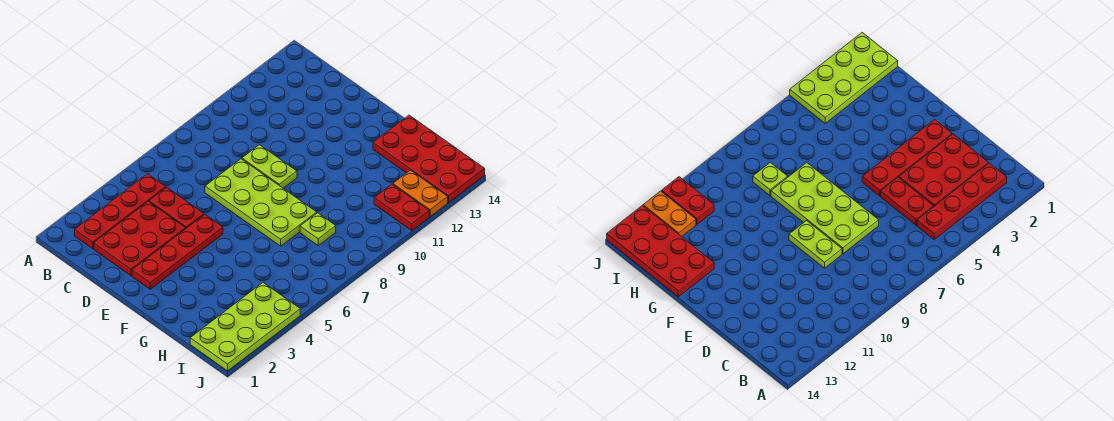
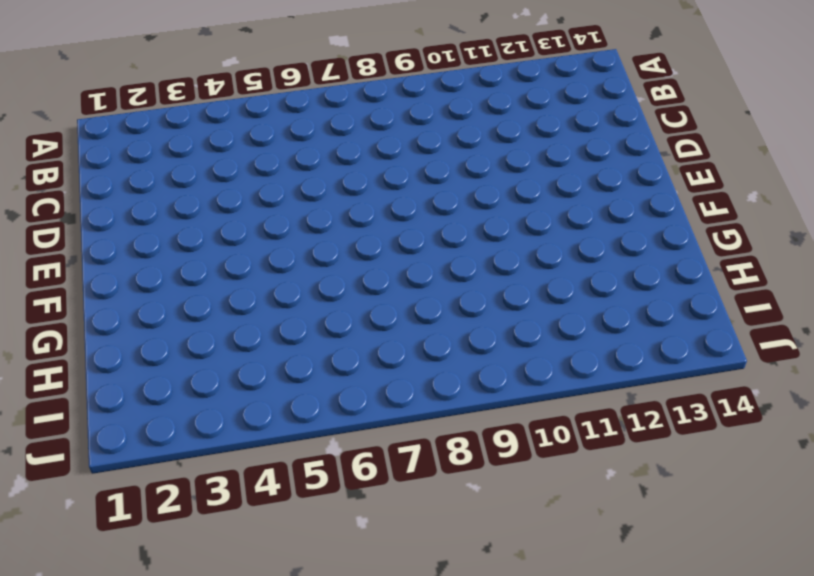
none -> red 1x4 plate [75,174,166,249]
none -> red 2x3 plate [94,201,186,276]

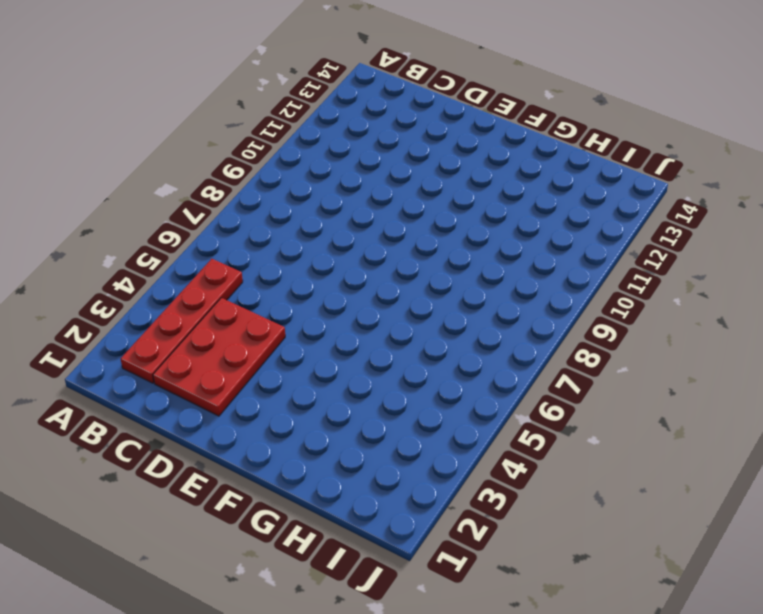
none -> red 1x2 plate [149,187,204,228]
none -> lime 2x4 plate [205,159,317,246]

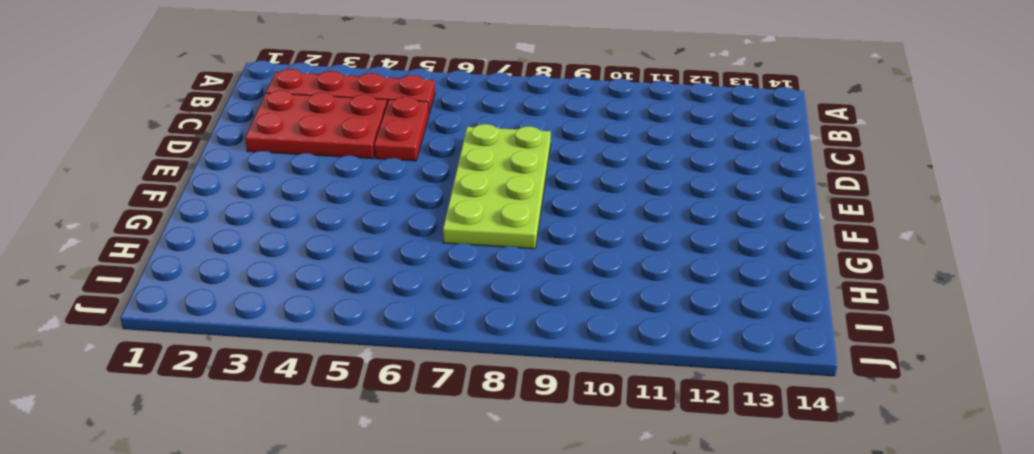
none -> lime 1x2 plate [242,145,297,188]
none -> red 1x4 plate [132,215,223,289]

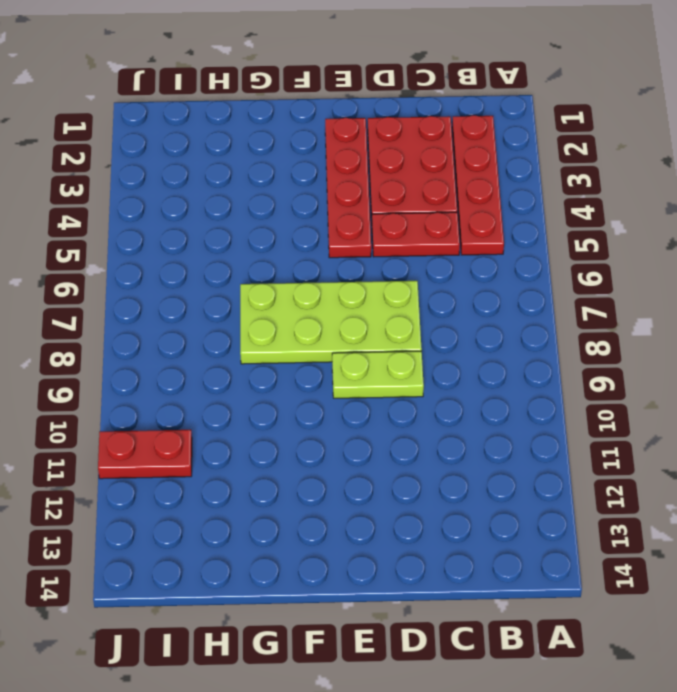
none -> red 2x4 plate [373,115,485,202]
none -> lime 1x1 plate [300,213,336,246]

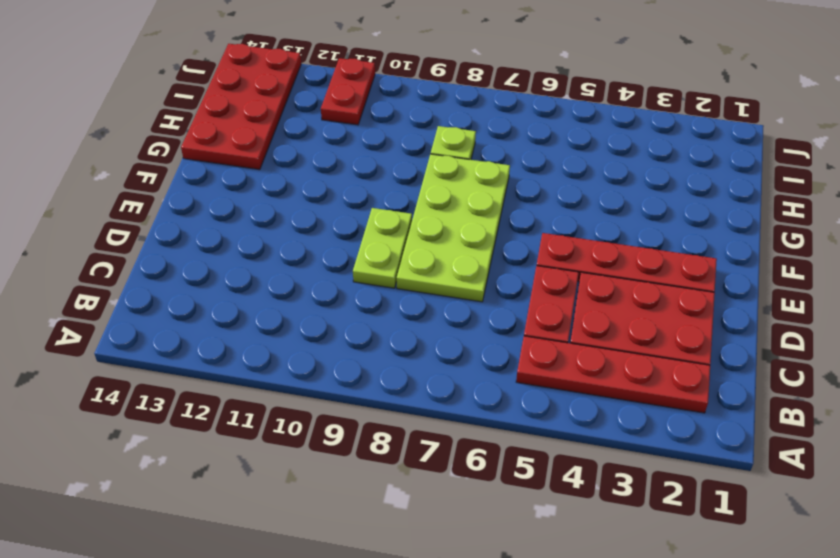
none -> lime 2x4 plate [190,283,300,371]
none -> orange 1x2 plate [393,170,448,216]

